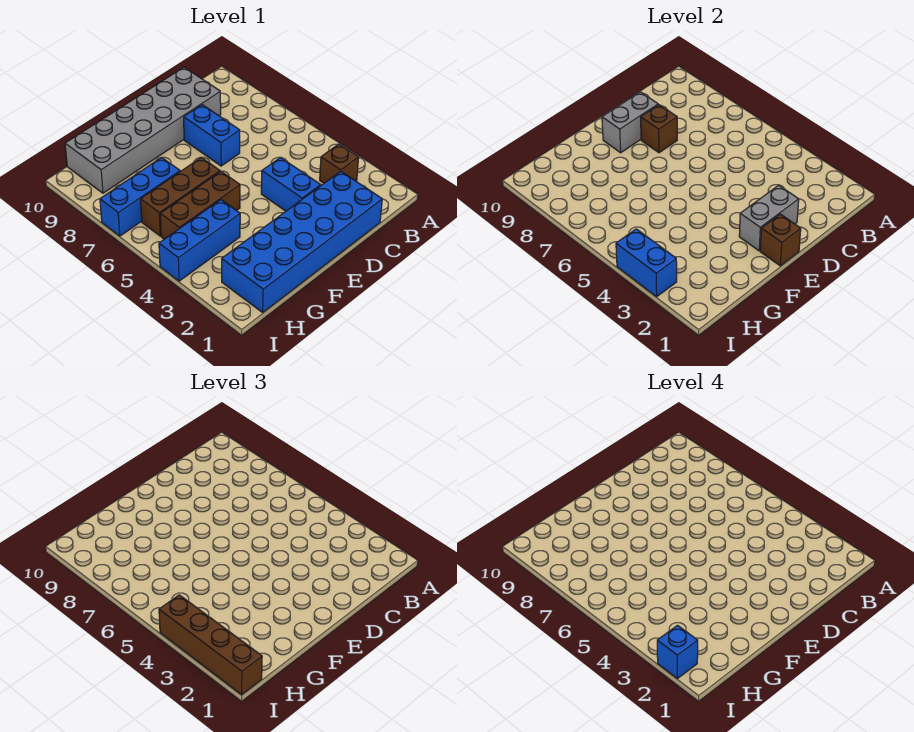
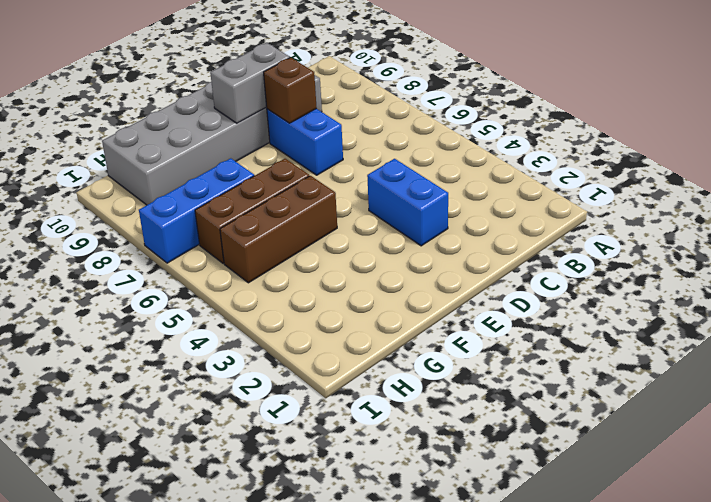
none -> brown 1x1 brick [320,144,359,183]
none -> blue 2x6 brick [222,171,382,312]
none -> blue 1x3 brick [159,200,240,281]

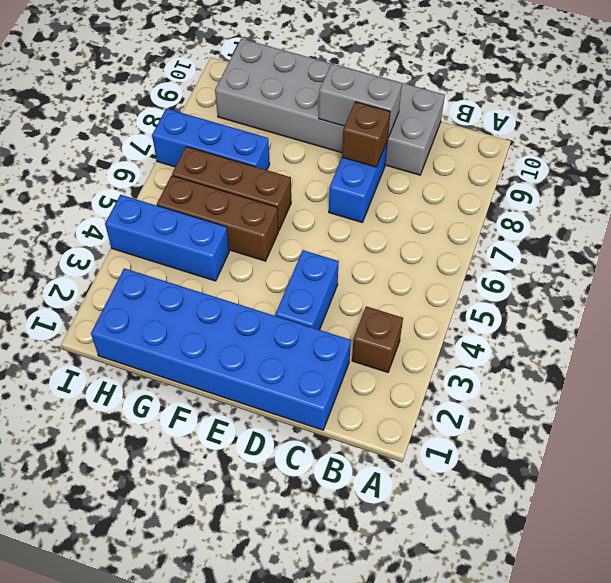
none -> grey 1x2 brick [739,185,799,251]
none -> brown 1x1 brick [760,214,801,266]
none -> blue 1x2 brick [616,229,677,297]

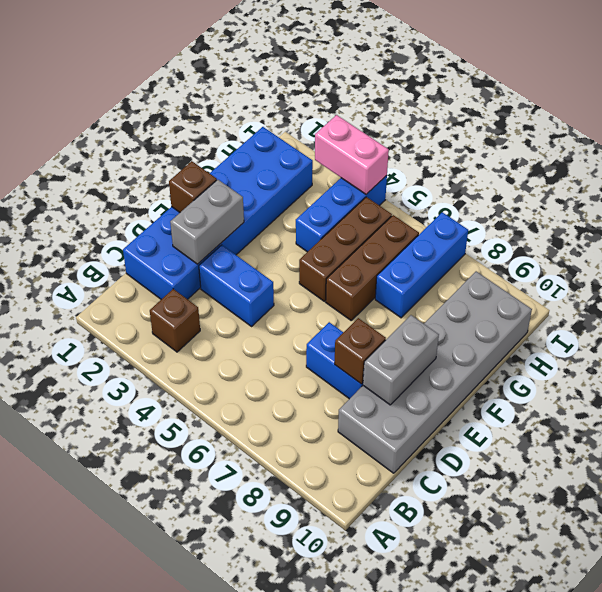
pink 1x2 brick [315,115,389,194] -> blue 1x2 brick [616,229,677,297]
none -> brown 1x4 brick [159,595,262,695]
none -> blue 1x1 brick [657,625,698,679]

